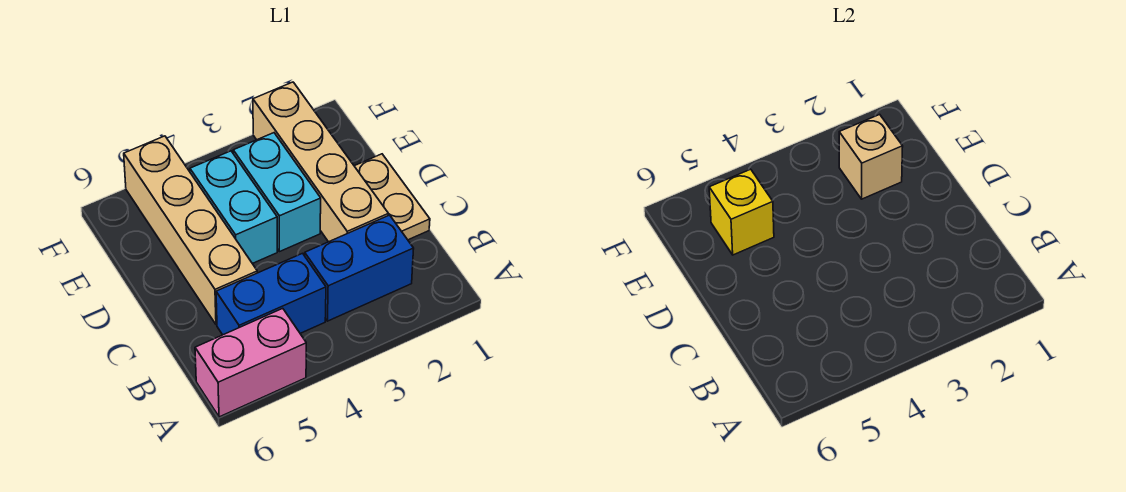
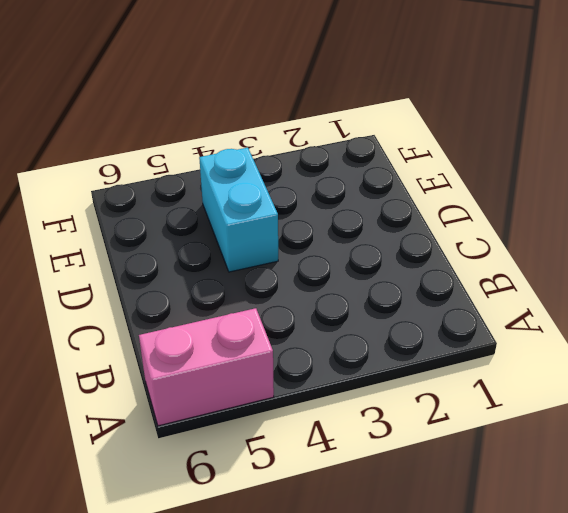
none -> blue 1x2 brick [305,215,414,321]
none -> blue 1x2 brick [216,253,326,335]

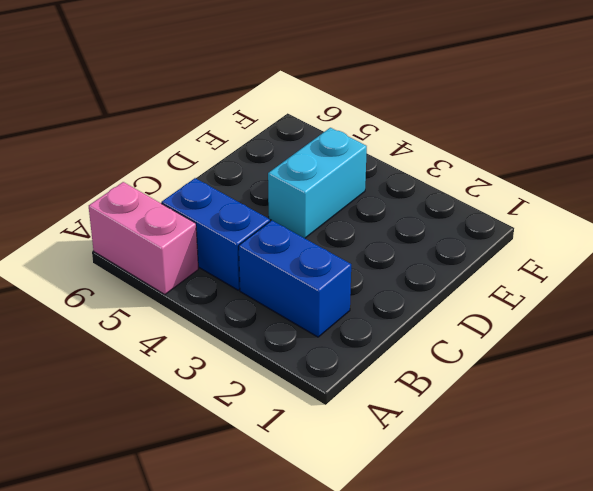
none -> tan 1x2 plate [355,154,430,240]
none -> tan 1x4 brick [253,82,388,242]

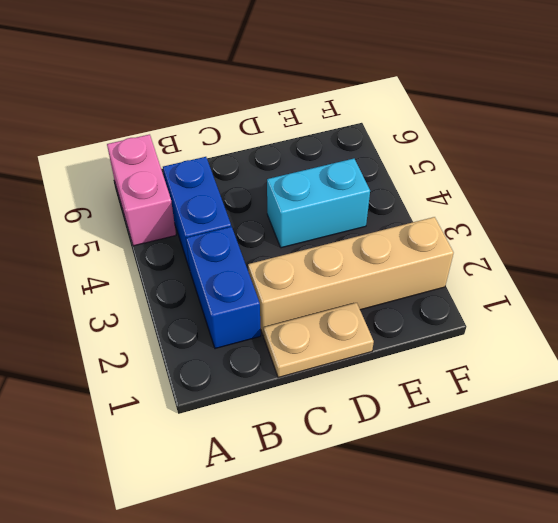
none -> tan 1x4 brick [124,136,257,325]
none -> cyan 1x2 brick [233,133,321,252]

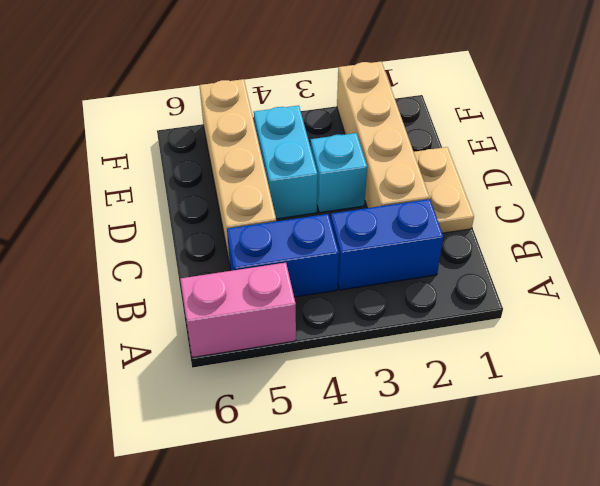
cyan 1x1 brick [311,133,367,213] -> cyan 1x2 brick [233,133,321,252]
none -> tan 1x1 brick [839,114,903,199]
none -> yellow 1x1 brick [709,169,774,255]

